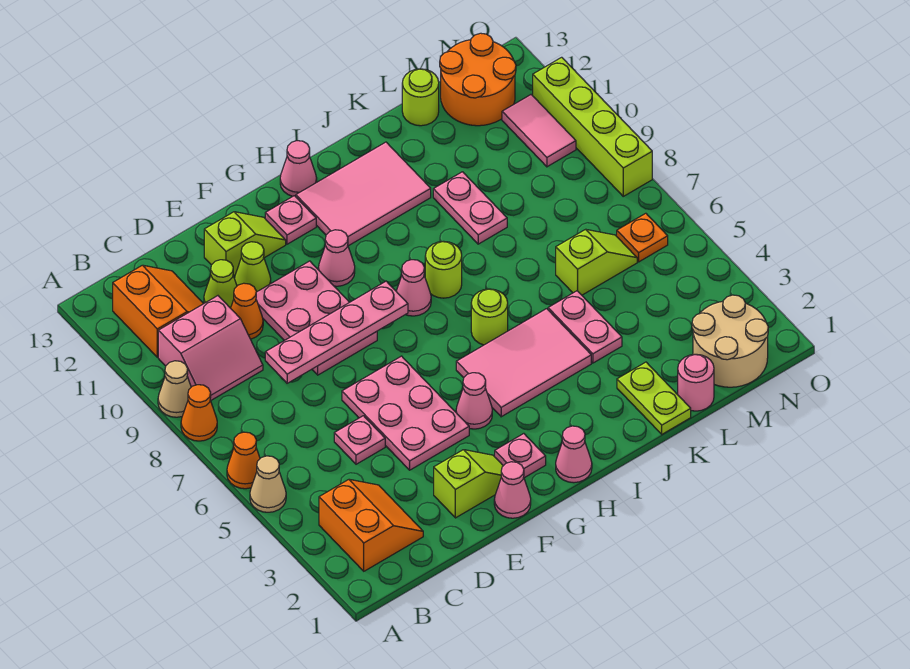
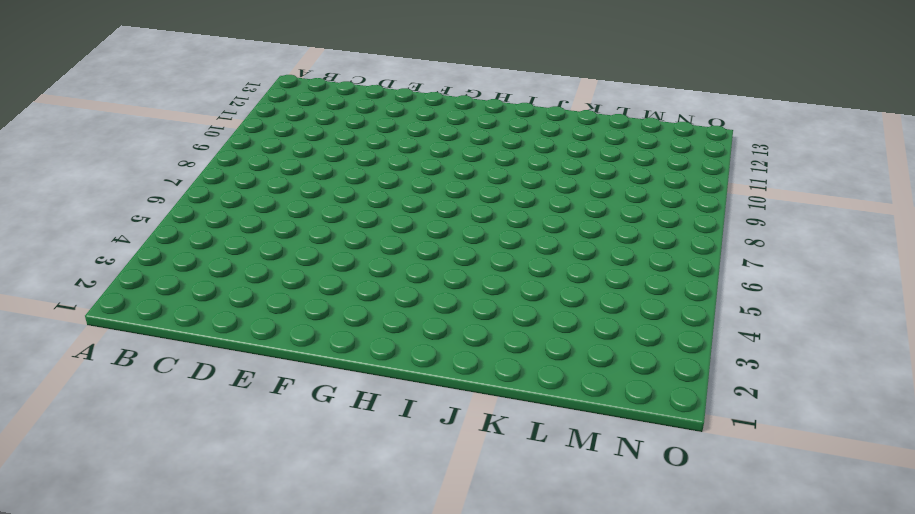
none -> tan 1x1 cone [250,456,286,512]
none -> orange 1x1 cone [227,432,260,489]
none -> orange 1x1 cone [181,385,217,441]
none -> tan 1x1 cone [158,361,191,417]

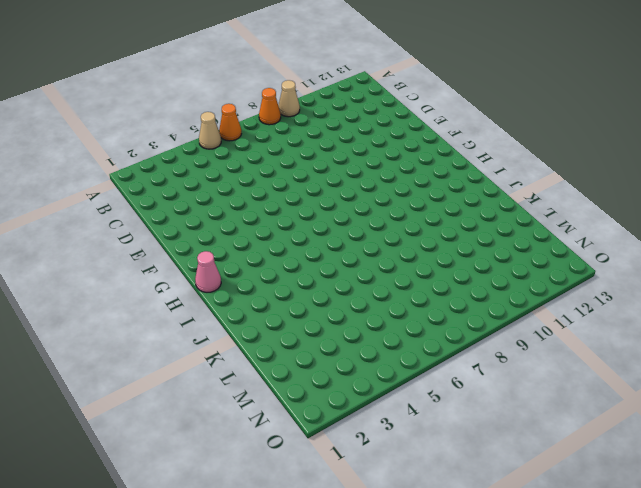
none -> orange 2x2 slope [319,479,423,571]
none -> pink 2x2 slope [158,296,263,400]
none -> orange 2x2 slope [113,265,204,357]
none -> pink 1x1 plate [334,416,385,464]

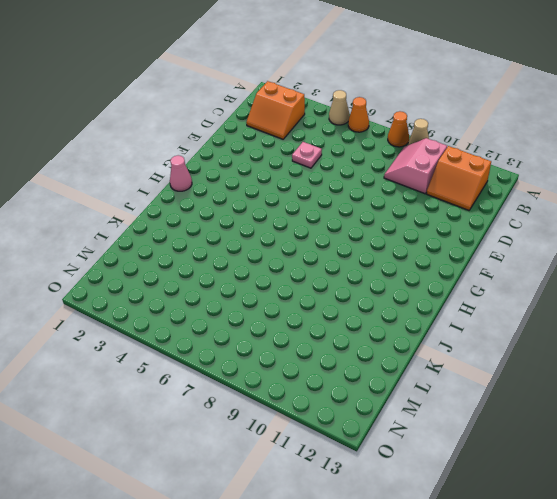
none -> orange 1x1 cone [231,283,263,339]
none -> lime 1x1 cone [204,260,237,308]
none -> lime 1x2 slope [434,450,503,518]
none -> pink 2x3 plate [342,356,469,470]

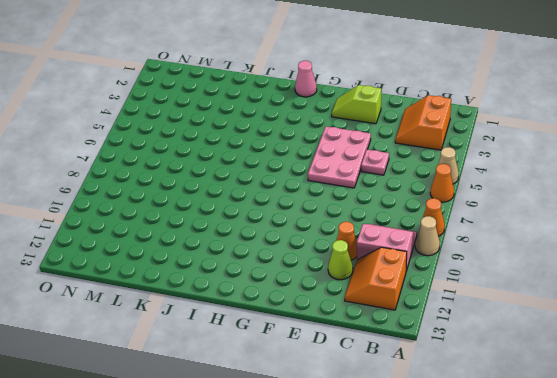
none -> pink 2x3 plate [256,261,377,375]
none -> lime 1x1 cone [235,242,271,292]
none -> lime 1x2 slope [204,212,286,276]
none -> pink 1x1 cone [494,462,531,518]

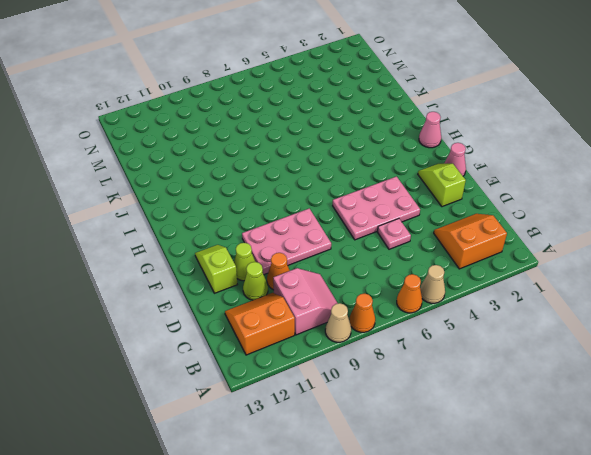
none -> pink 1x1 plate [495,434,546,478]
none -> pink 1x1 cone [456,373,492,429]
none -> pink 1x1 cone [318,230,355,286]
none -> pink 1x1 plate [265,196,316,244]

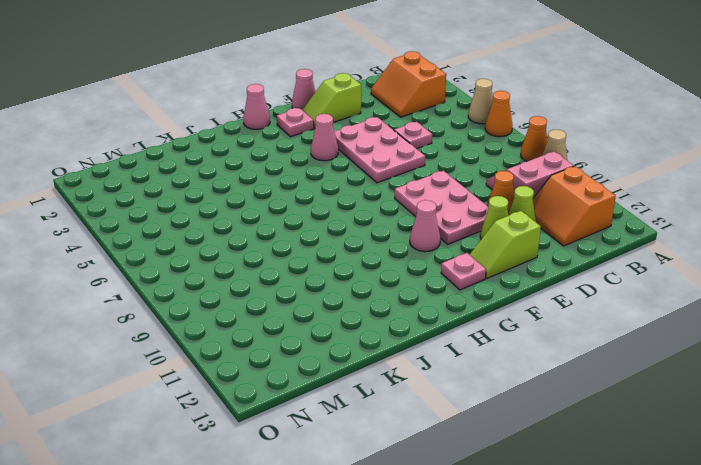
none -> pink 2x3 tile [456,309,591,417]
none -> pink 1x1 cone [396,260,431,316]
none -> pink 2x3 tile [296,142,431,246]
none -> pink 1x1 cone [280,141,317,197]

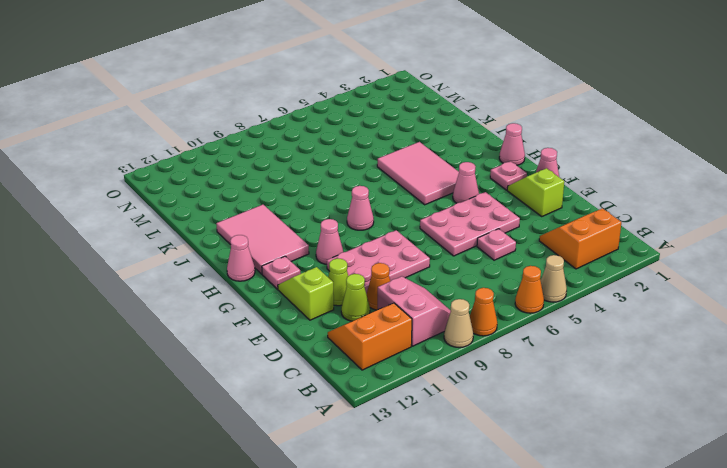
none -> lime 1x1 round brick [471,289,508,345]
none -> lime 1x1 round brick [425,241,462,298]
none -> lime 1x2 plate [617,362,691,434]
none -> pink 1x2 plate [548,291,622,363]

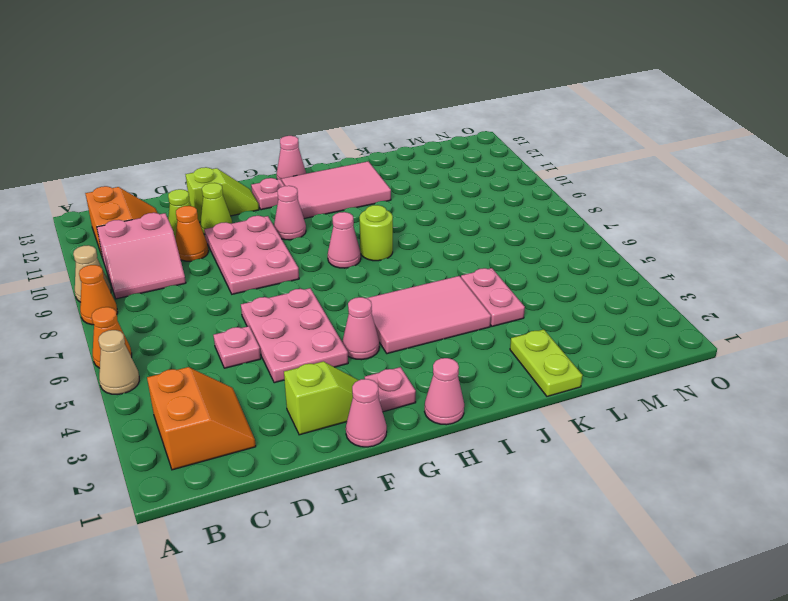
none -> lime 1x1 round brick [471,289,508,345]
none -> pink 1x2 plate [433,172,507,244]
none -> pink 1x1 round brick [678,354,714,411]
none -> lime 1x2 slope [556,229,637,295]

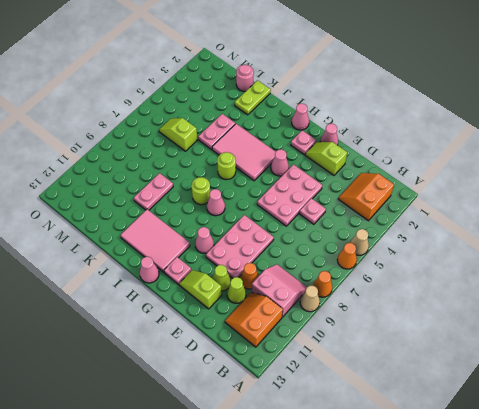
none -> lime 1x1 round brick [402,69,439,126]
none -> tan 2x2 round brick [692,295,768,387]
none -> orange 2x2 round brick [440,33,516,126]
none -> orange 1x1 plate [617,213,668,262]

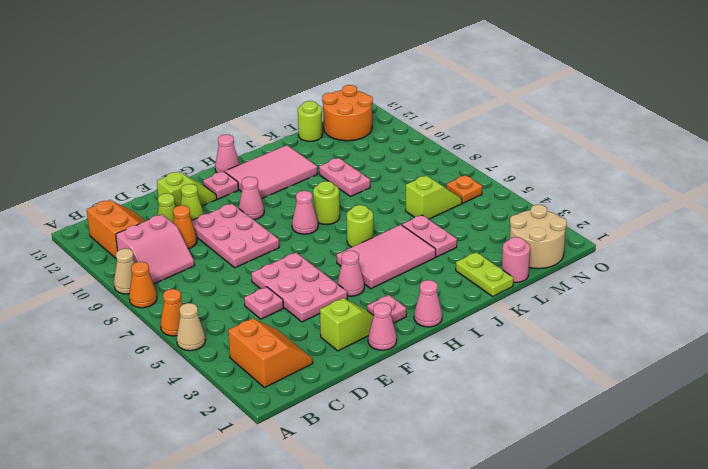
none -> pink 1x2 tile [502,95,576,167]
none -> lime 1x4 brick [533,57,652,196]
none -> pink 1x4 plate [265,281,408,383]

